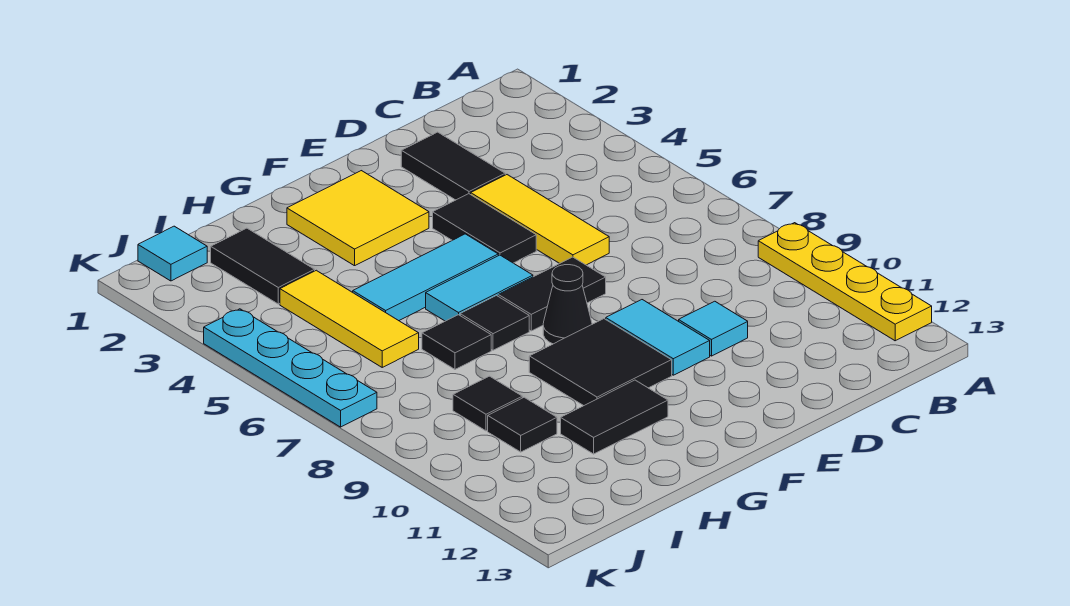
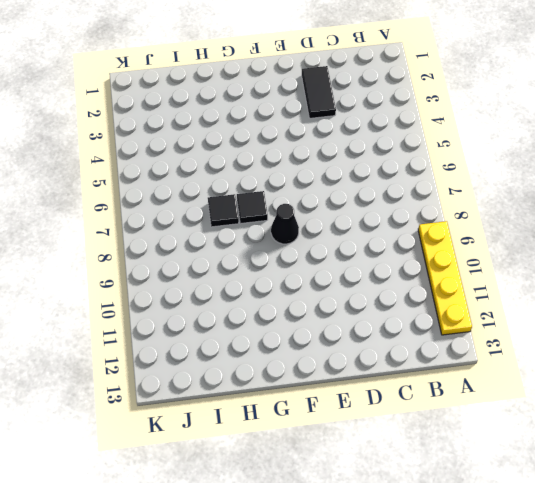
none -> yellow 1x3 tile [471,175,609,265]
none -> cyan 1x1 tile [679,301,748,356]
none -> black 1x2 tile [433,194,536,263]

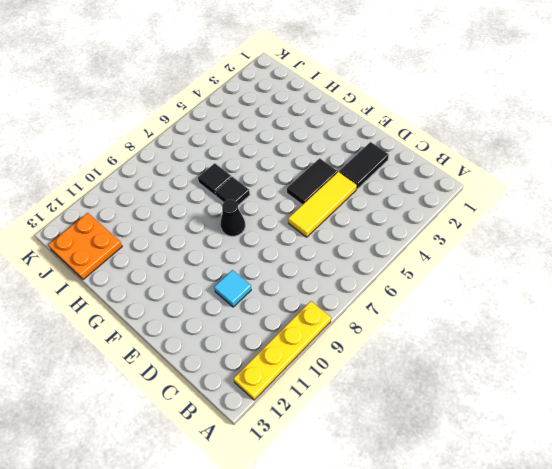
orange 2x2 plate [48,213,122,280] -> none
none -> black 1x2 tile [498,257,606,331]
none -> cyan 1x2 tile [606,300,710,375]
none -> yellow 2x2 tile [287,171,429,266]

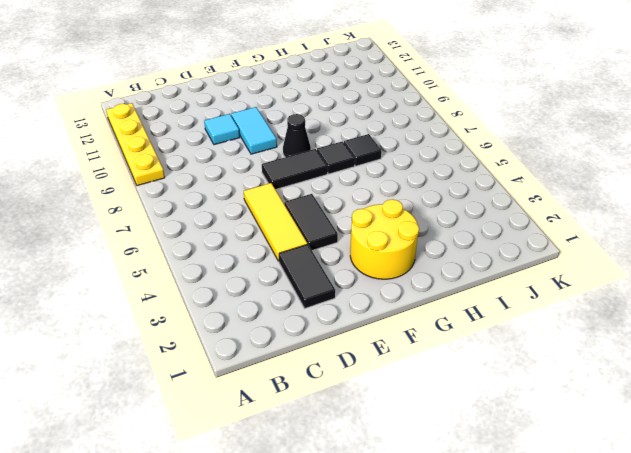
yellow 2x2 round brick [350,199,419,279] -> yellow 2x2 tile [287,171,429,266]
none -> cyan 1x3 tile [353,234,498,321]
none -> cyan 1x2 tile [426,255,533,321]
none -> black 2x2 tile [529,319,672,406]

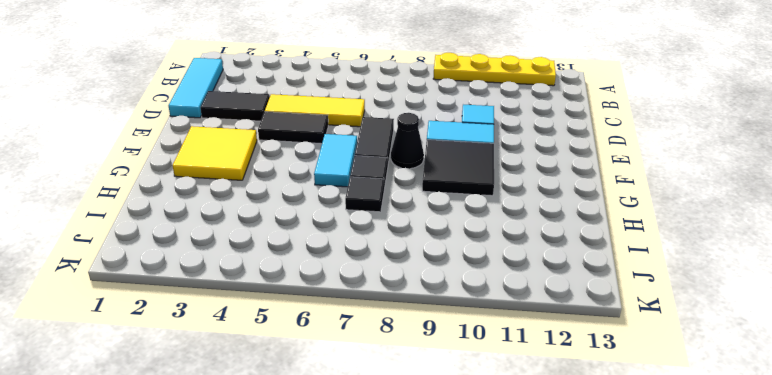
cyan 1x3 tile [169,58,223,118] -> cyan 1x3 tile moved to [353,234,498,321]
none -> black 1x2 tile [561,380,668,454]
none -> black 1x2 tile [211,228,315,304]
none -> yellow 1x3 tile [280,270,419,367]

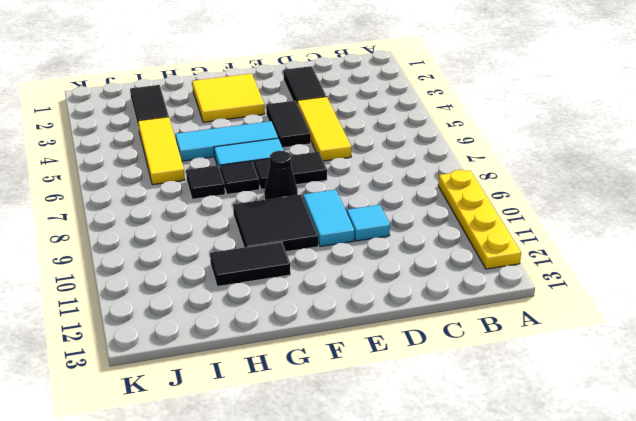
none -> black 1x1 tile [453,376,522,431]
none -> black 1x1 tile [488,397,557,452]
none -> cyan 1x1 tile [138,226,207,281]

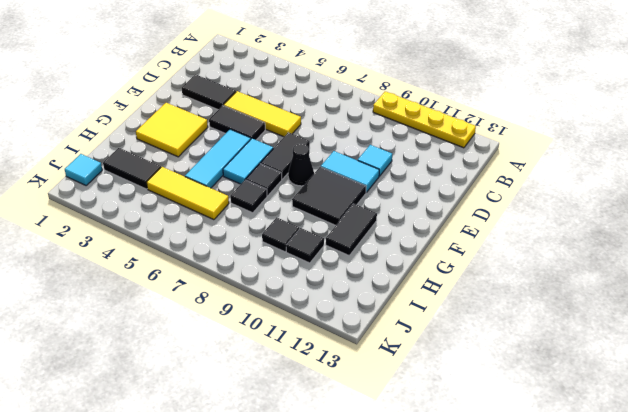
none -> cyan 1x4 plate [204,309,377,427]

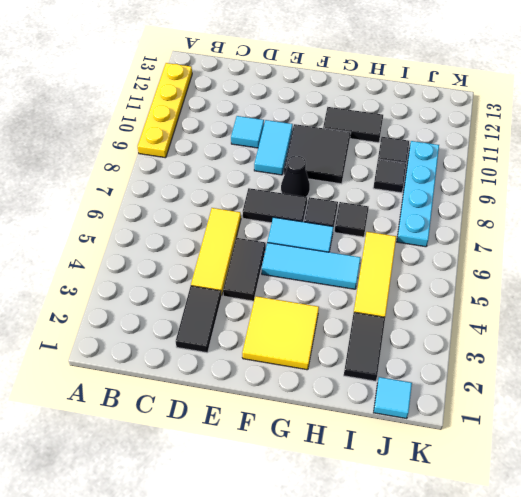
cyan 1x4 plate [397,141,439,247] -> cyan 1x4 plate moved to [204,309,377,427]

